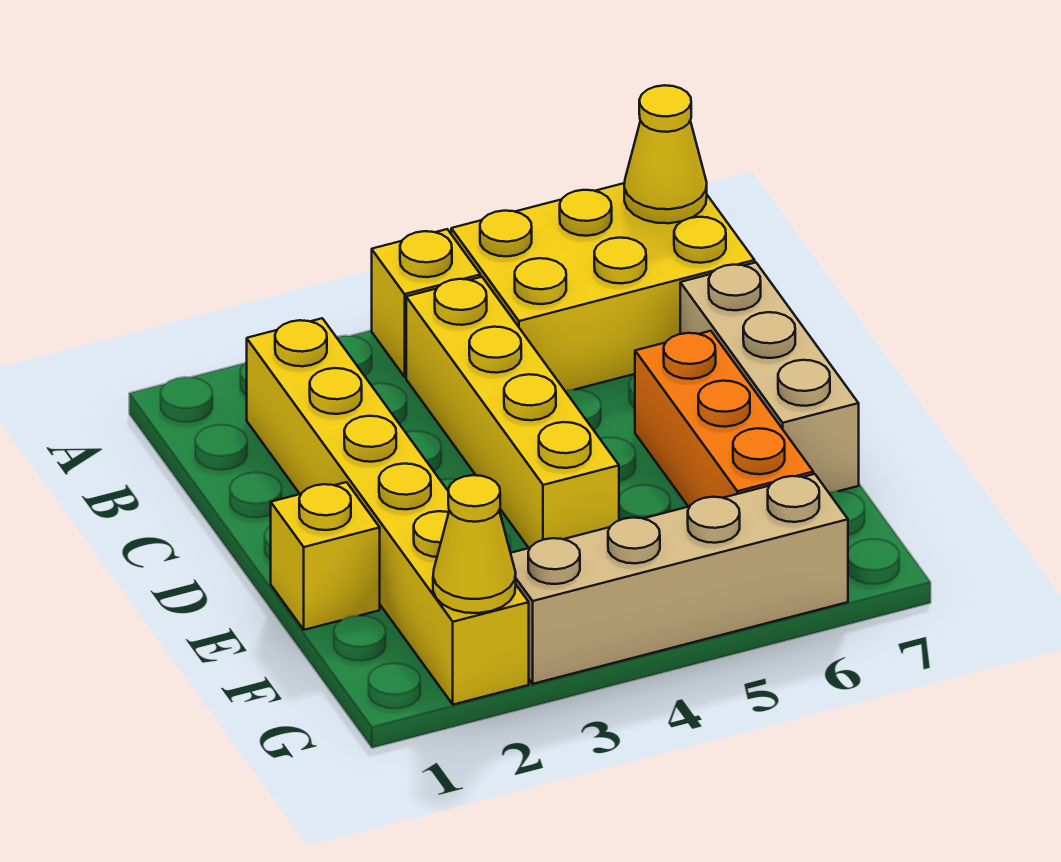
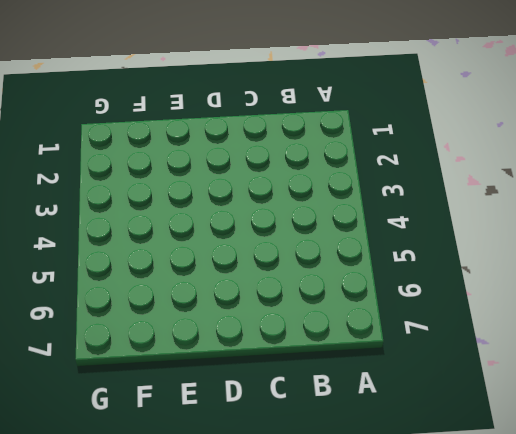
none -> yellow 1x1 brick [372,229,480,377]
none -> yellow 2x3 brick [451,183,755,391]

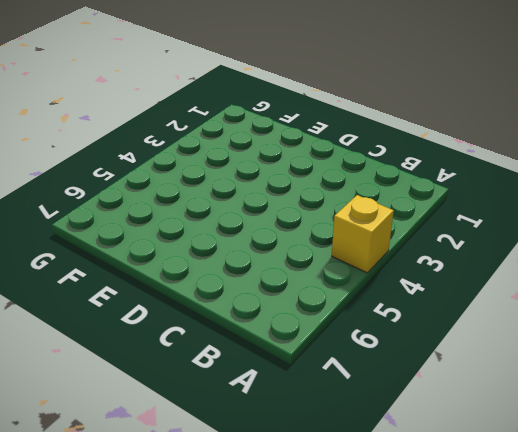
none -> yellow 2x3 brick [451,183,755,391]
none -> yellow 1x6 brick [247,318,529,705]

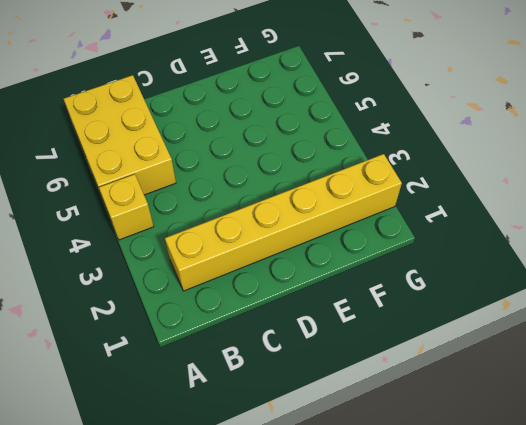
none -> yellow 1x4 brick [406,277,619,548]
none -> tan 1x3 brick [680,263,859,492]

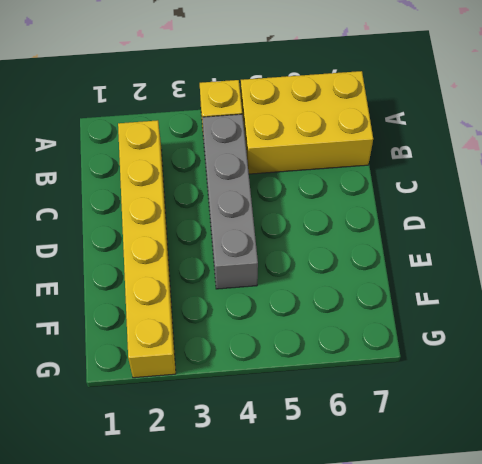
grey 1x4 brick [202,114,258,289] -> yellow 1x4 brick [406,277,619,548]
none -> tan 1x3 brick [680,263,859,492]
none -> orange 1x3 brick [635,331,813,507]

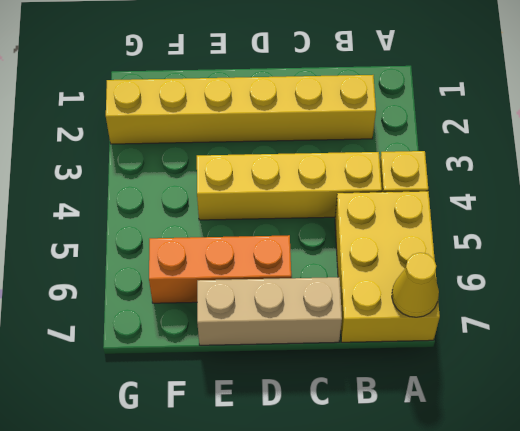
none -> yellow 1x1 brick [271,482,380,630]
none -> tan 1x4 brick [511,474,848,684]

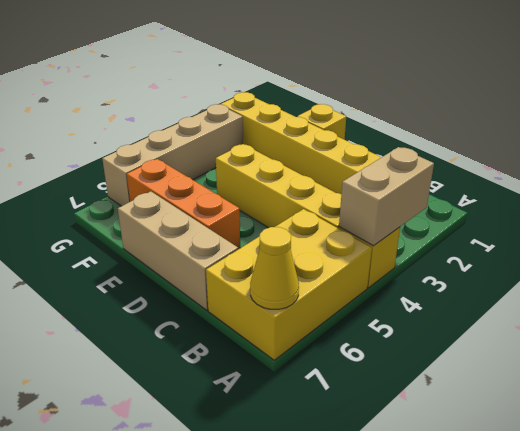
tan 1x2 brick [339,147,434,246] -> none
none -> yellow 1x1 cone [433,475,516,613]

